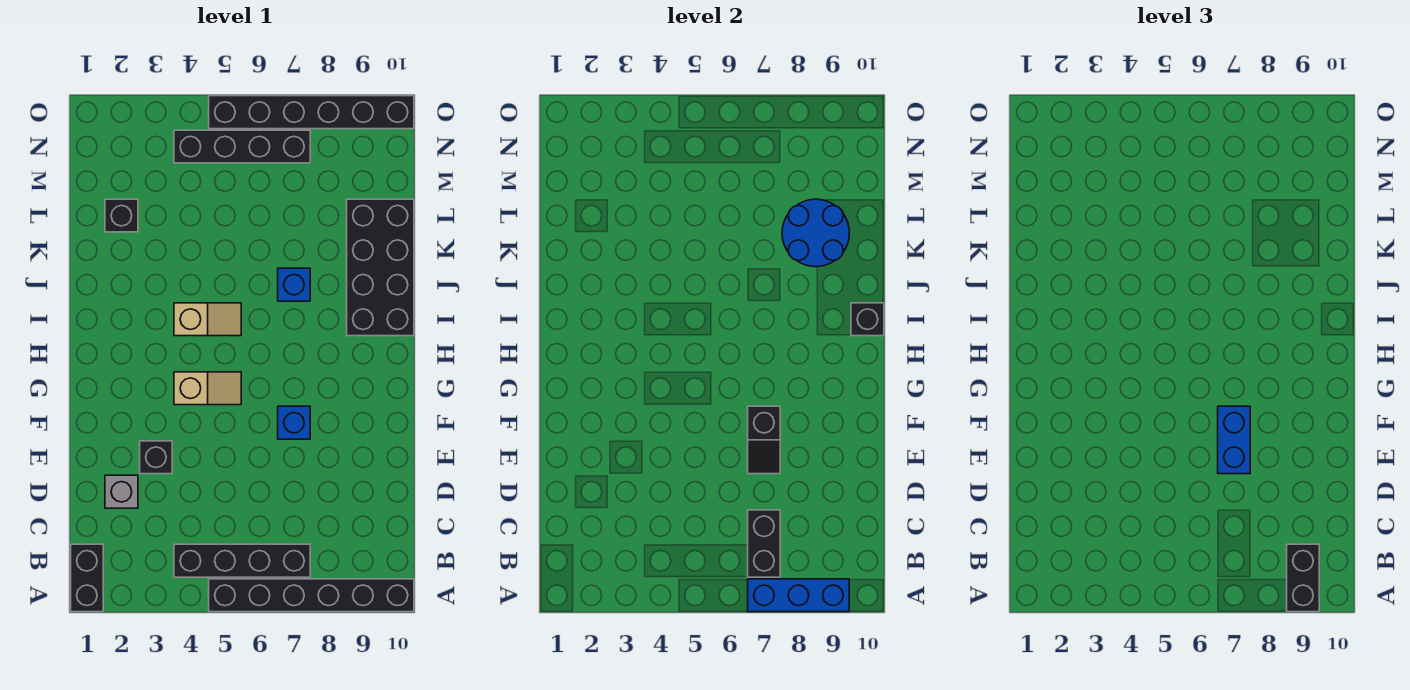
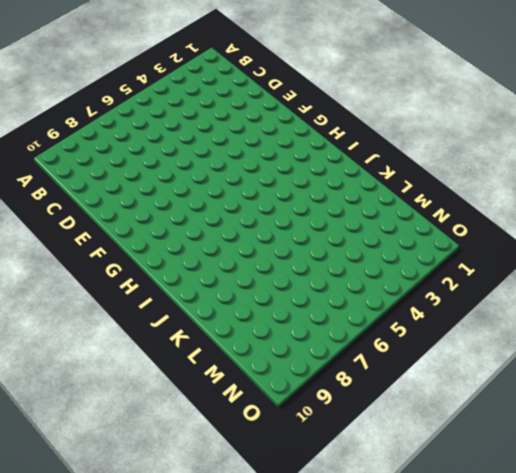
none -> black 1x2 brick [71,544,103,612]
none -> black 1x6 brick [209,579,414,612]
none -> black 1x4 brick [174,544,310,577]

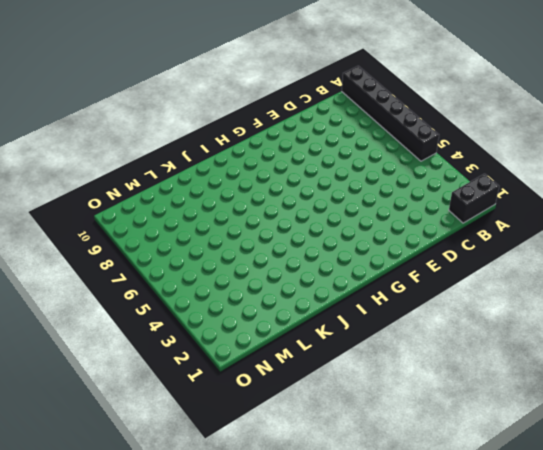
none -> black 1x4 brick [174,544,310,577]
none -> grey 1x1 brick [105,475,138,508]
none -> black 1x1 brick [140,441,172,474]

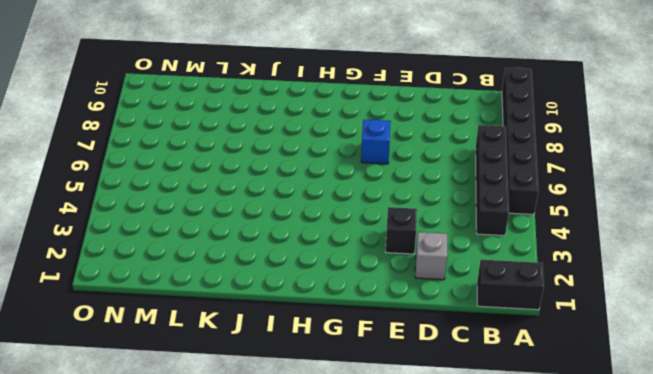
none -> tan 1x2 slope [174,372,241,405]
none -> tan 1x2 slope [174,303,241,336]
none -> black 2x4 brick [347,199,414,336]

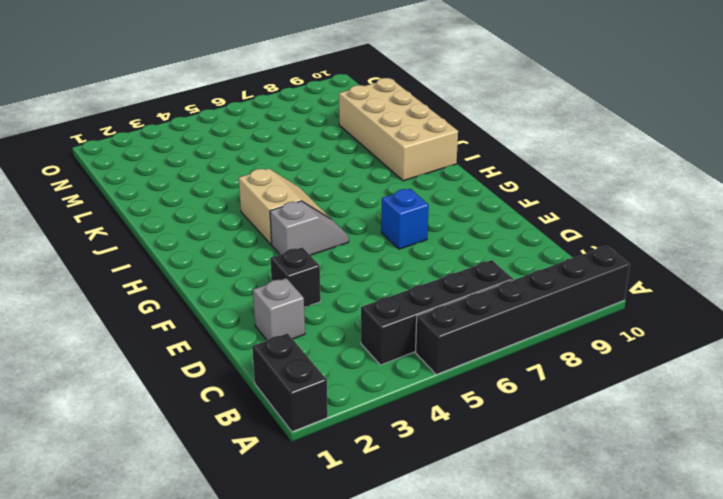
grey 1x2 slope [270,201,349,255] -> tan 1x2 slope [174,372,241,405]
tan 2x2 slope [239,169,331,245] -> tan 1x2 slope [174,303,241,336]
tan 2x4 brick [339,78,458,181] -> black 2x4 brick [347,199,414,336]
none -> blue 1x1 brick [278,268,310,301]
none -> black 1x1 brick [105,199,138,232]
none -> black 1x4 brick [174,130,310,163]

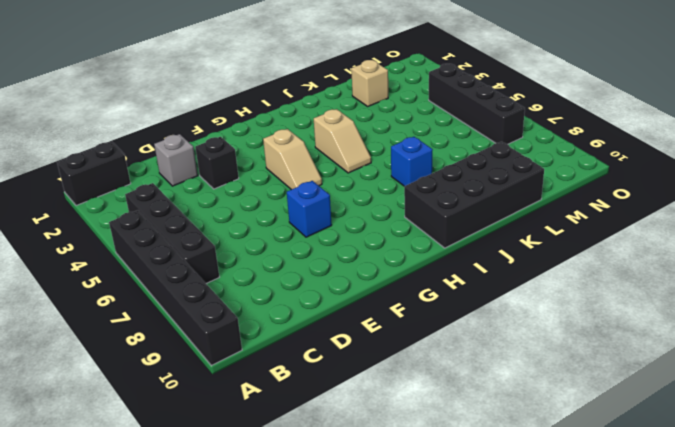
tan 1x1 brick [351,60,388,106] -> black 1x1 brick [105,199,138,232]
none -> black 1x6 brick [209,96,414,129]
none -> blue 1x3 brick [748,579,849,612]
none -> black 1x2 brick [748,510,780,577]

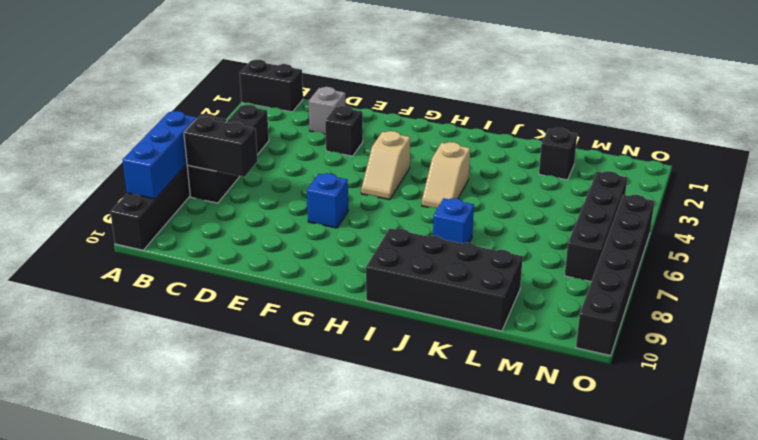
none -> black 1x2 slope [748,406,780,474]
none -> black 1x1 brick [851,303,884,336]
none -> blue 2x2 round brick [782,199,849,267]

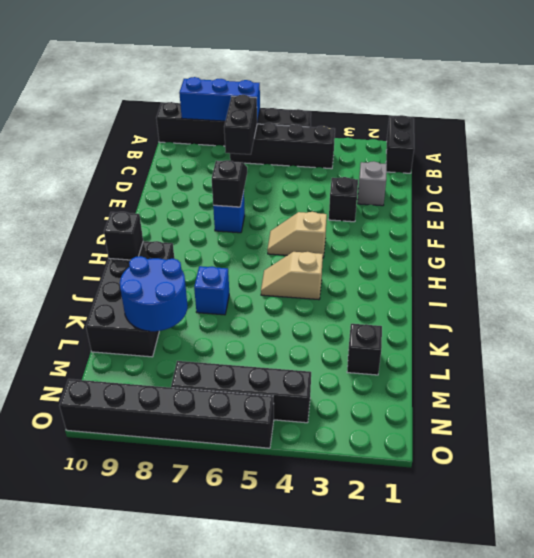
none -> black 1x2 brick [1287,544,1319,612]
none -> blue 1x2 brick [1218,406,1250,474]

